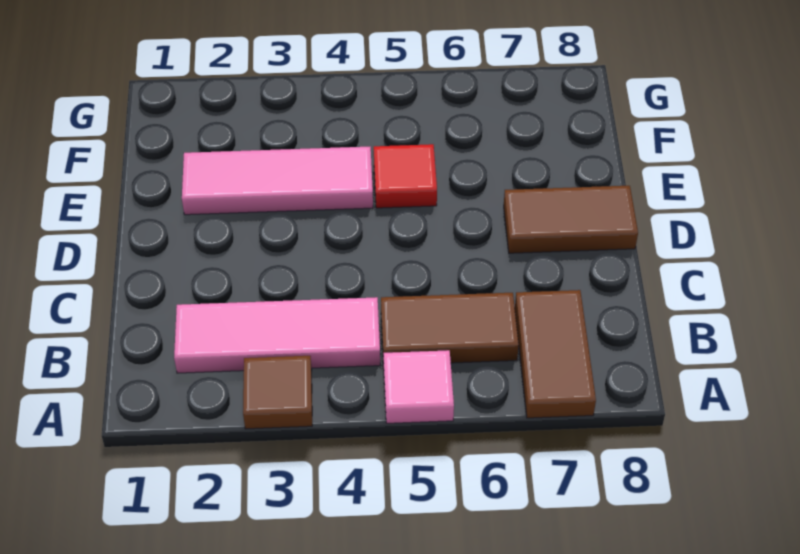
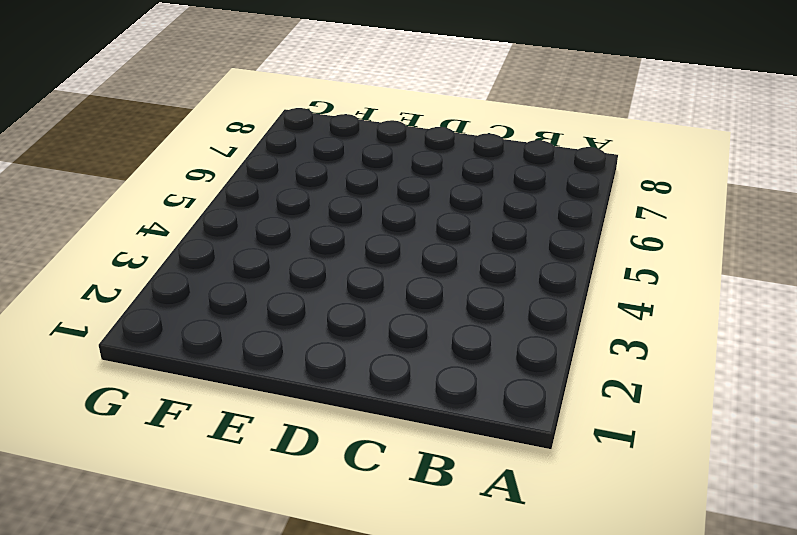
none -> brown 1x1 tile [243,356,312,429]
none -> pink 1x1 tile [384,350,454,423]

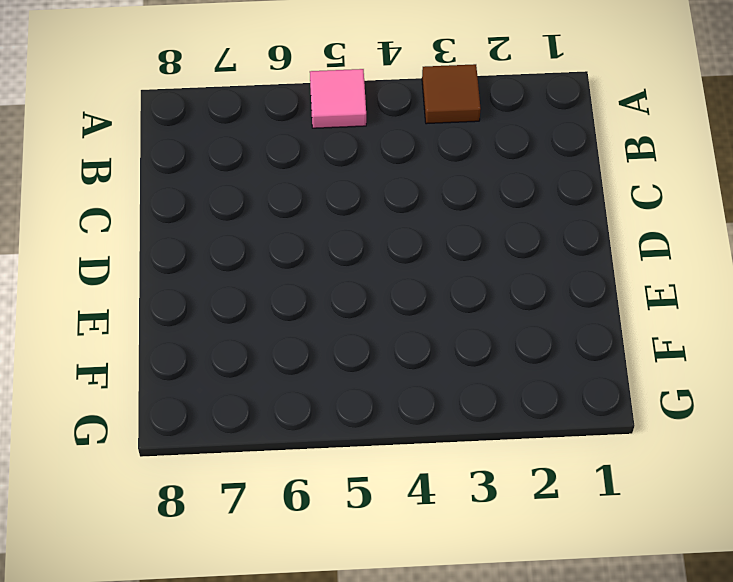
none -> brown 1x2 tile [515,290,596,418]
none -> pink 1x3 tile [174,297,380,373]

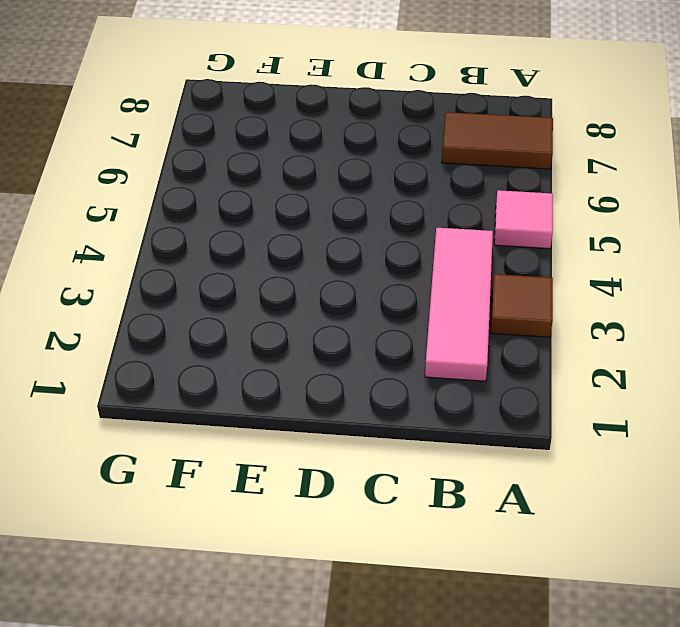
none -> brown 1x2 tile [381,293,519,363]
none -> brown 1x2 tile [504,186,638,253]

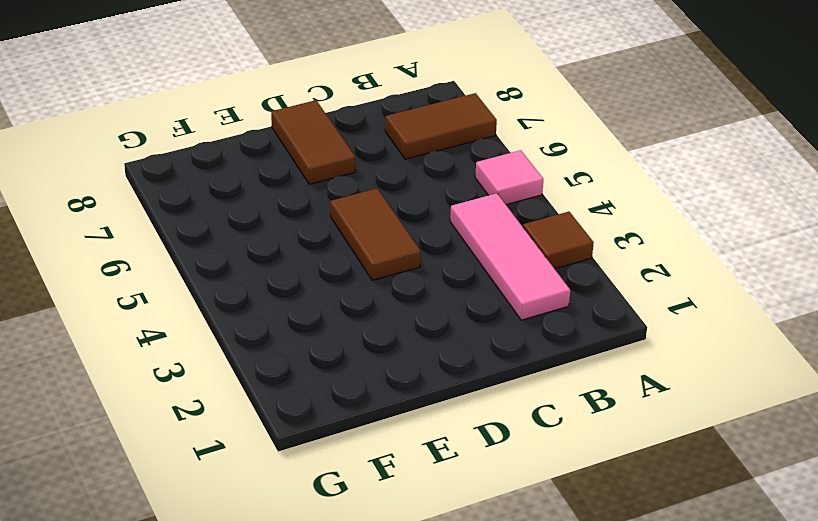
brown 1x2 tile [330,188,421,280] -> brown 1x2 tile moved to [381,293,519,363]
none -> pink 1x3 tile [182,147,373,215]
none -> red 1x1 tile [374,144,437,208]

